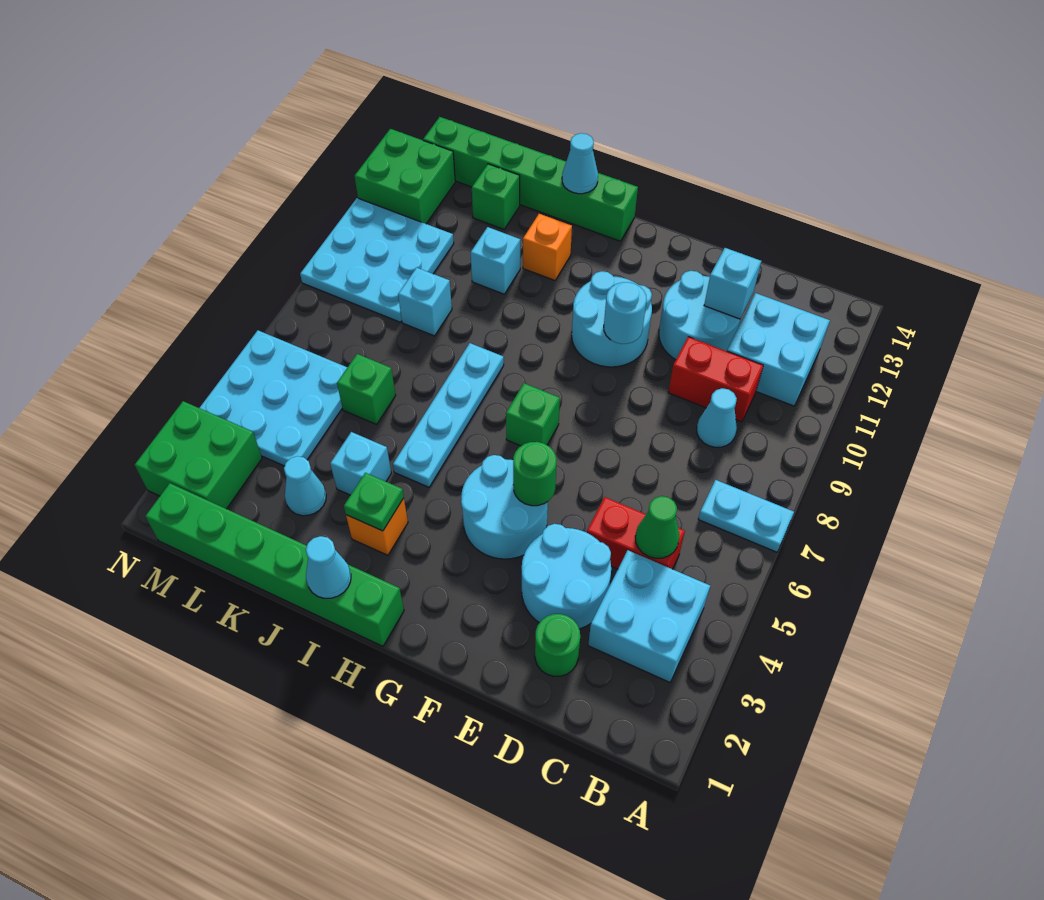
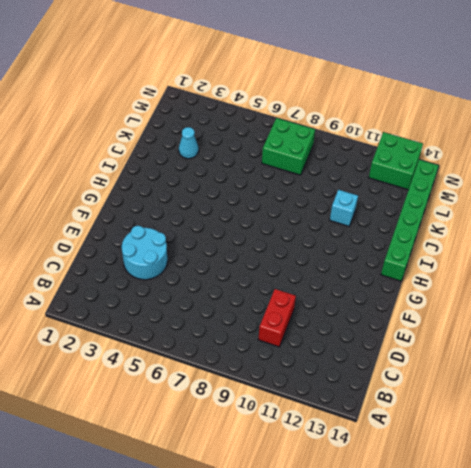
green 2x2 brick [262,118,315,175] -> green 2x2 brick moved to [135,401,262,509]
none -> cyan 1x2 plate [698,480,794,552]
none -> cyan 2x2 brick [588,550,710,682]
none -> cyan 2x2 brick [727,293,830,406]
none -> red 1x2 brick [587,497,685,569]

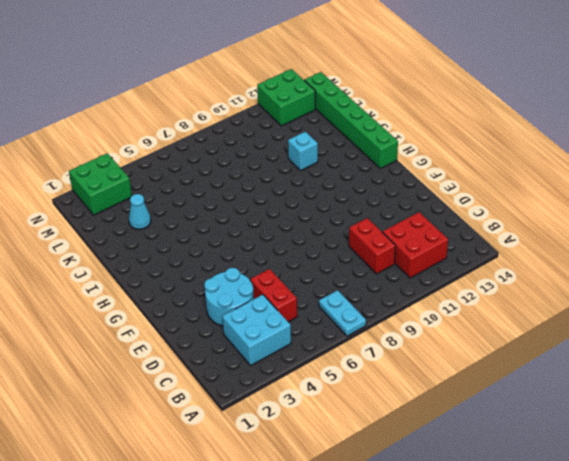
red 2x2 brick [382,212,448,278] -> cyan 2x2 brick [727,293,830,406]
none -> cyan 1x1 cone [697,388,737,447]
none -> green 1x1 round brick [535,614,580,676]
none -> cyan 2x2 round brick [659,271,740,360]
none -> cyan 2x2 round brick [461,455,548,559]

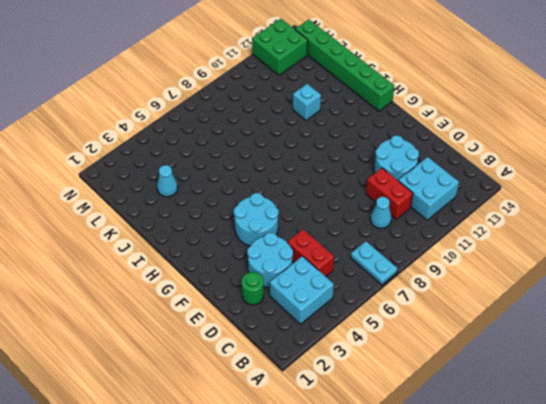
none -> cyan 2x2 round brick [572,271,652,367]
none -> green 1x1 brick [506,383,560,446]
none -> green 1x6 brick [145,483,404,646]
none -> orange 1x1 brick [346,498,408,555]

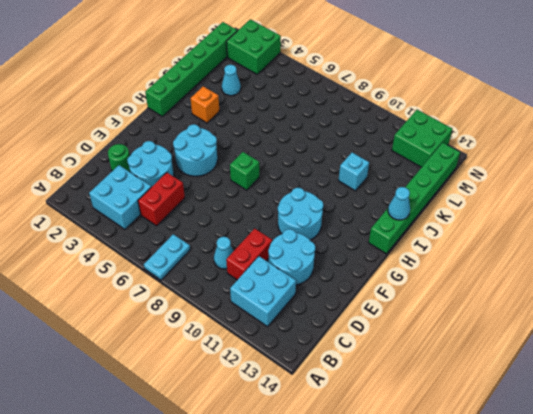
none -> cyan 1x4 plate [393,343,504,487]
none -> orange 1x1 brick [523,214,572,280]
none -> cyan 1x1 brick [330,432,391,495]
none -> green 1x1 brick [337,354,396,424]

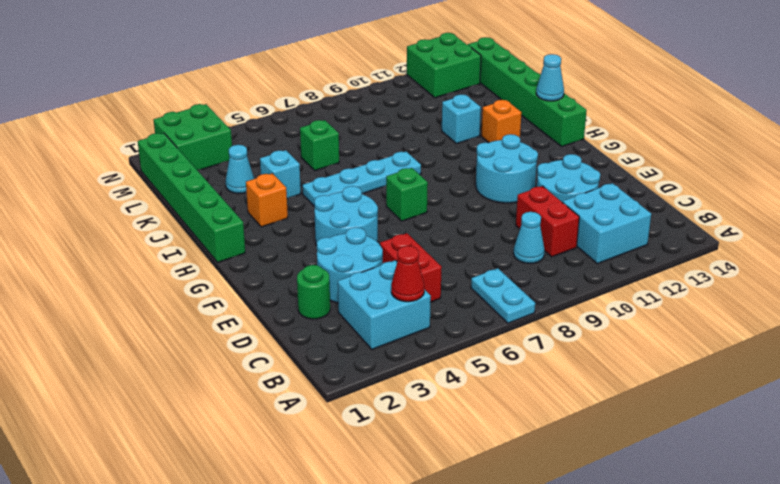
red 1x1 cone [391,246,424,302] -> none
none -> cyan 1x1 brick [398,268,452,336]
none -> green 1x1 brick [472,164,520,229]
none -> cyan 3x3 plate [200,330,347,466]
none -> cyan 3x3 plate [300,198,454,322]

